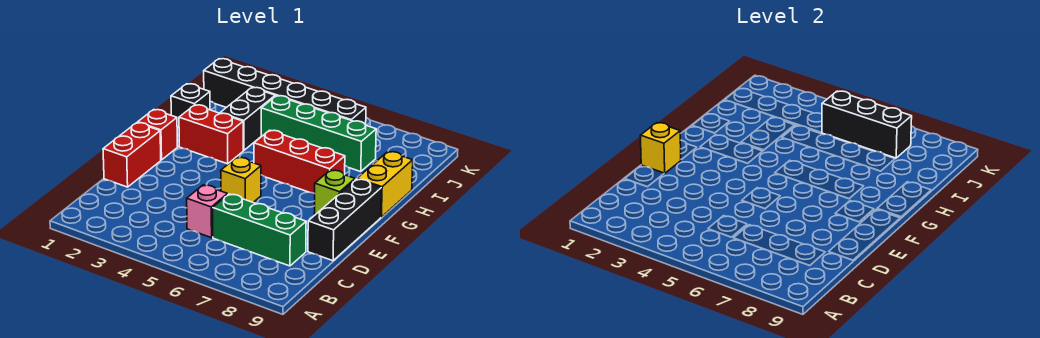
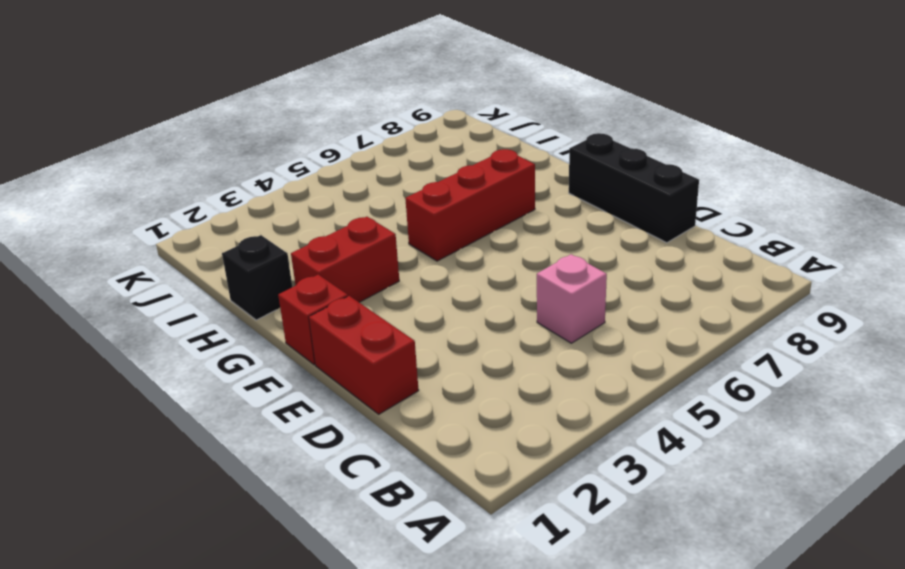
none -> green 1x3 brick [213,194,306,266]
none -> yellow 1x1 brick [221,157,261,202]
none -> lime 1x1 brick [314,170,355,214]

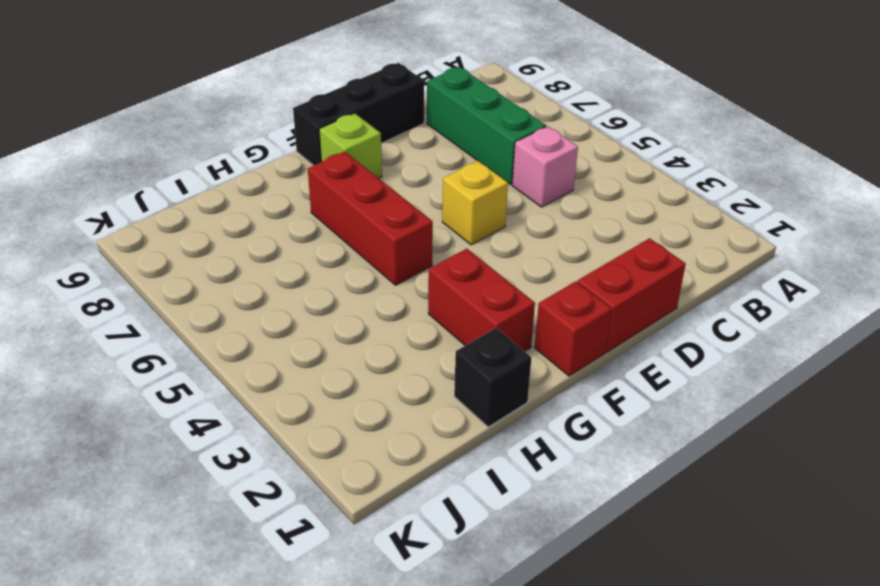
none -> yellow 1x2 brick [357,152,413,217]
none -> black 1x2 brick [220,87,275,150]
none -> green 1x4 brick [261,96,376,172]

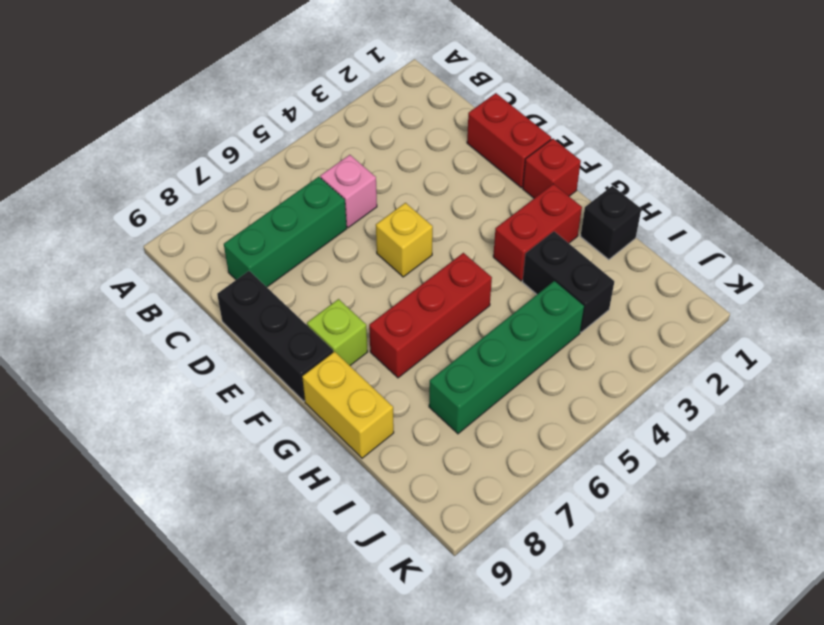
none -> black 1x6 brick [204,59,366,125]
none -> yellow 1x1 brick [640,123,681,173]
none -> black 1x3 brick [822,91,912,158]

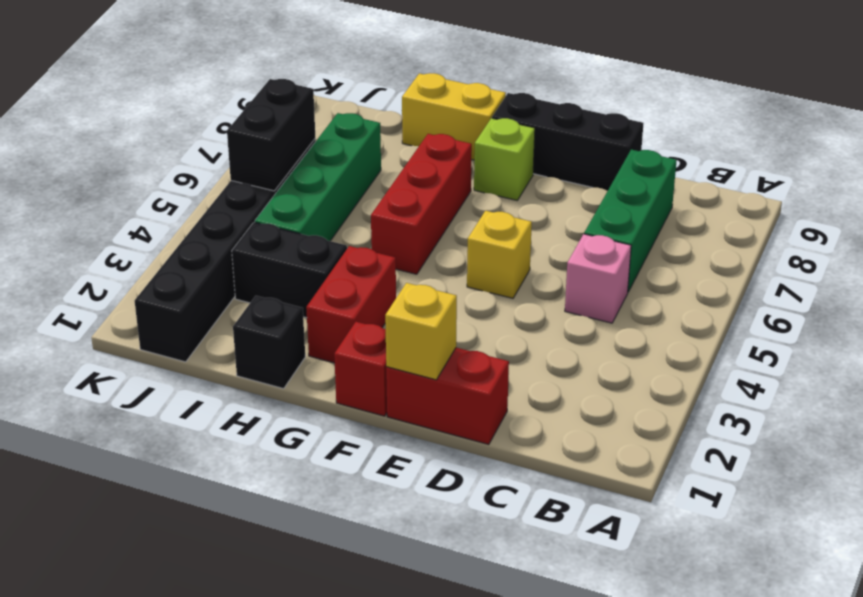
black 1x2 brick [227,79,315,191] -> black 1x3 brick [822,91,912,158]

